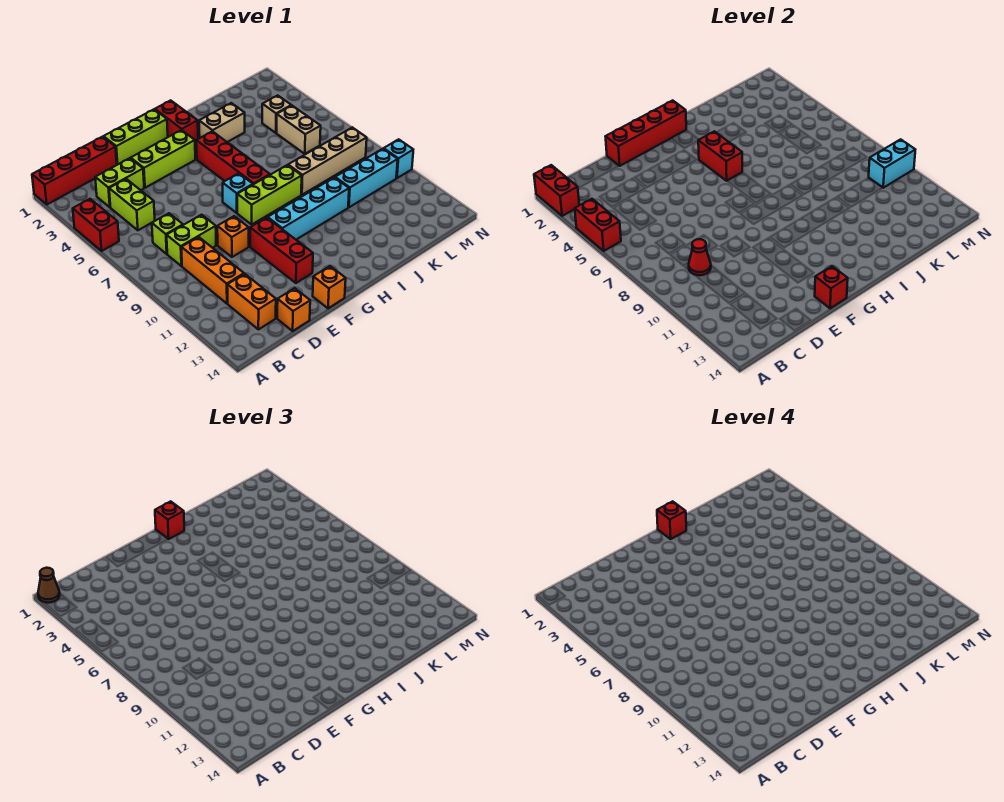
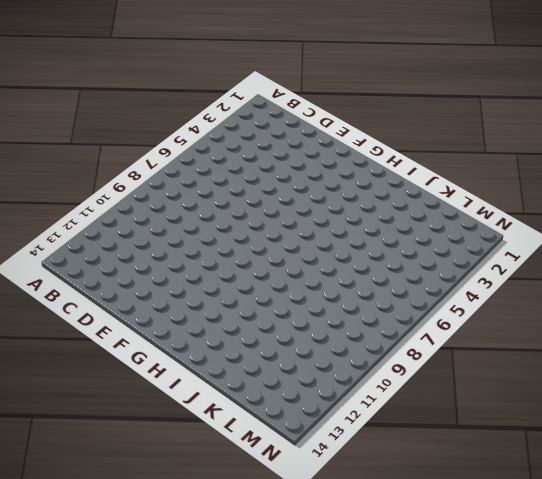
none -> red 1x4 brick [32,137,117,204]
none -> red 1x2 brick [73,199,119,251]
none -> lime 1x2 brick [95,158,144,207]
none -> lime 1x2 brick [109,179,155,230]

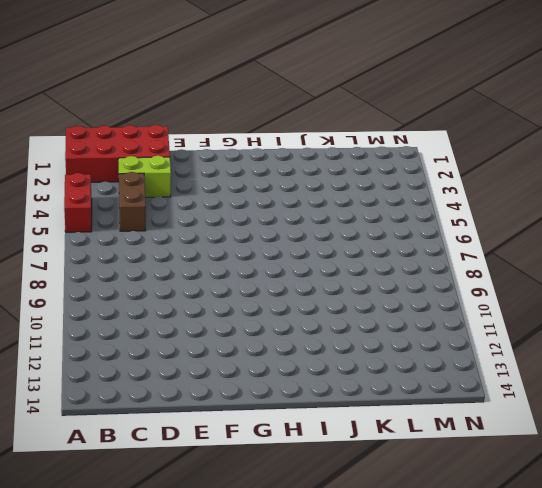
red 2x4 brick [65,125,170,182] -> red 1x4 brick [32,137,117,204]
brown 1x2 brick [119,172,146,231] -> lime 1x2 brick [109,179,155,230]
none -> lime 1x1 brick [152,213,183,254]
none -> lime 1x2 brick [167,215,216,266]
none -> orange 1x3 brick [181,237,244,303]
none -> orange 1x2 brick [227,274,276,329]

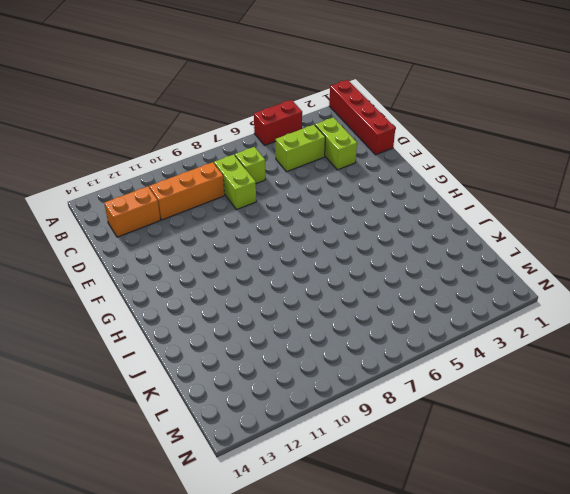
none -> orange 1x1 brick [277,288,310,331]
none -> lime 1x3 brick [103,109,168,165]
none -> lime 1x3 brick [131,130,195,188]
none -> orange 1x1 brick [217,216,249,257]

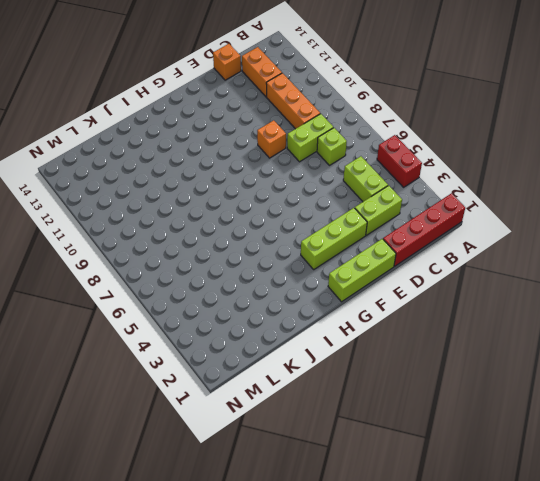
none -> red 1x3 brick [250,218,313,283]
none -> orange 1x1 brick [313,266,346,308]
none -> cyan 1x1 brick [223,173,253,213]
none -> lime 1x3 brick [237,165,302,224]

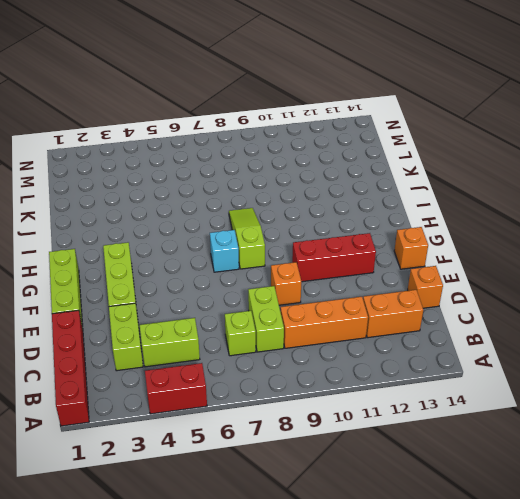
lime 1x3 slope [229,208,265,269] -> lime 1x3 brick [237,165,302,224]
none -> cyan 1x4 brick [268,177,349,240]
none -> red 1x2 brick [155,100,198,142]
none -> red 1x4 brick [196,131,270,184]
none -> tan 1x2 brick [199,103,245,142]

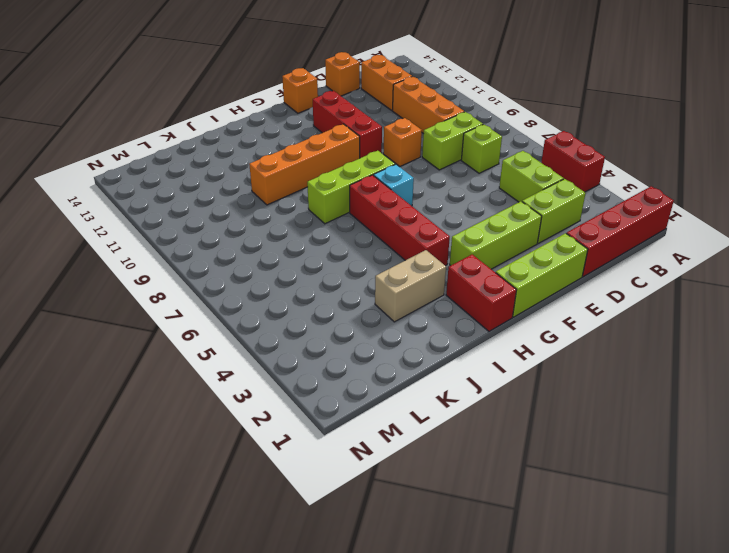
orange 1x4 brick [249,124,360,205] -> cyan 1x4 brick [268,177,349,240]
none -> tan 1x4 brick [288,127,367,195]
none -> cyan 1x3 brick [335,149,398,207]
none -> tan 1x1 brick [262,95,291,133]
none -> tan 1x2 brick [277,106,321,154]

